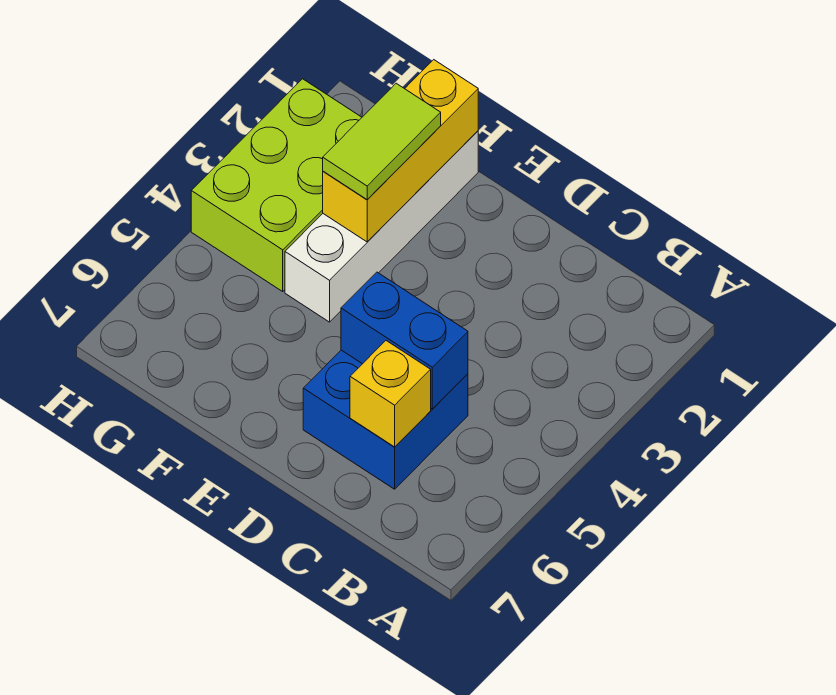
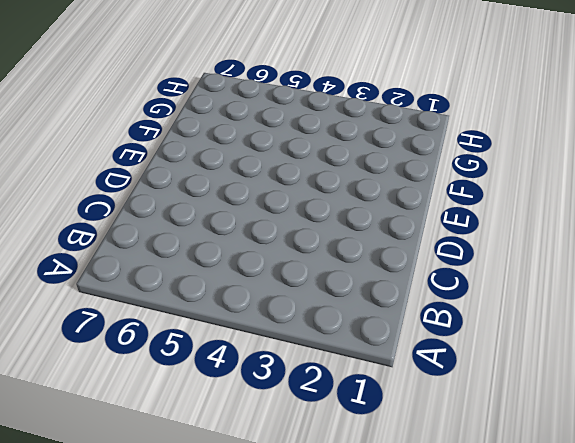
none -> blue 2x2 brick [303,350,468,489]
none -> white 1x4 brick [285,131,478,322]

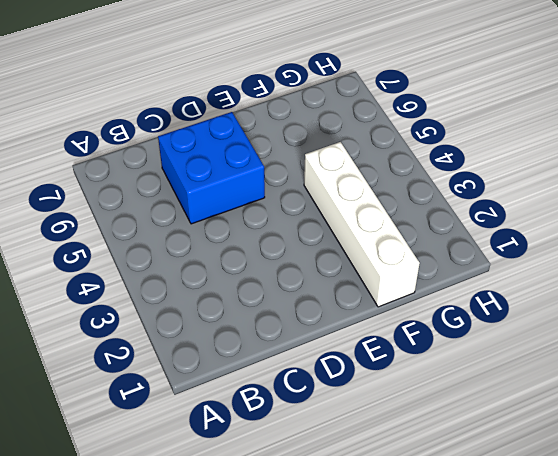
none -> lime 2x3 brick [191,79,362,291]
none -> blue 1x2 brick [341,272,468,409]

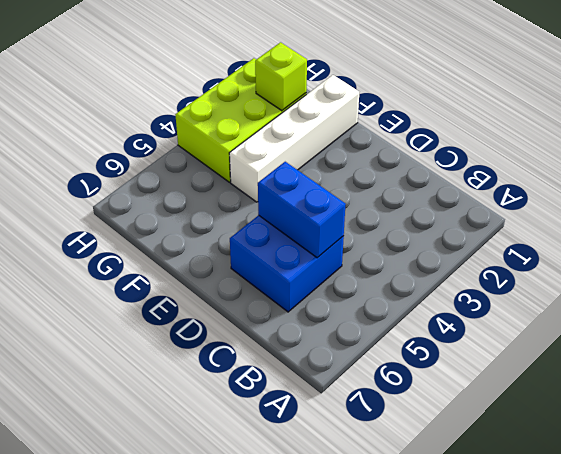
lime 1x1 brick [255,42,307,111] -> none
none -> yellow 1x1 brick [350,341,431,447]
none -> yellow 1x3 brick [323,60,478,242]

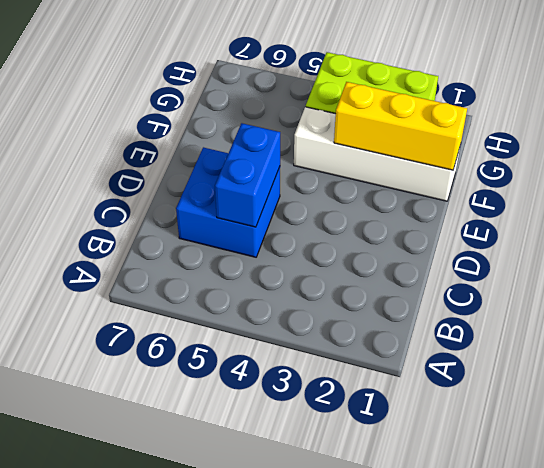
none -> yellow 1x1 brick [350,341,431,447]
none -> lime 1x2 tile [323,83,441,200]

